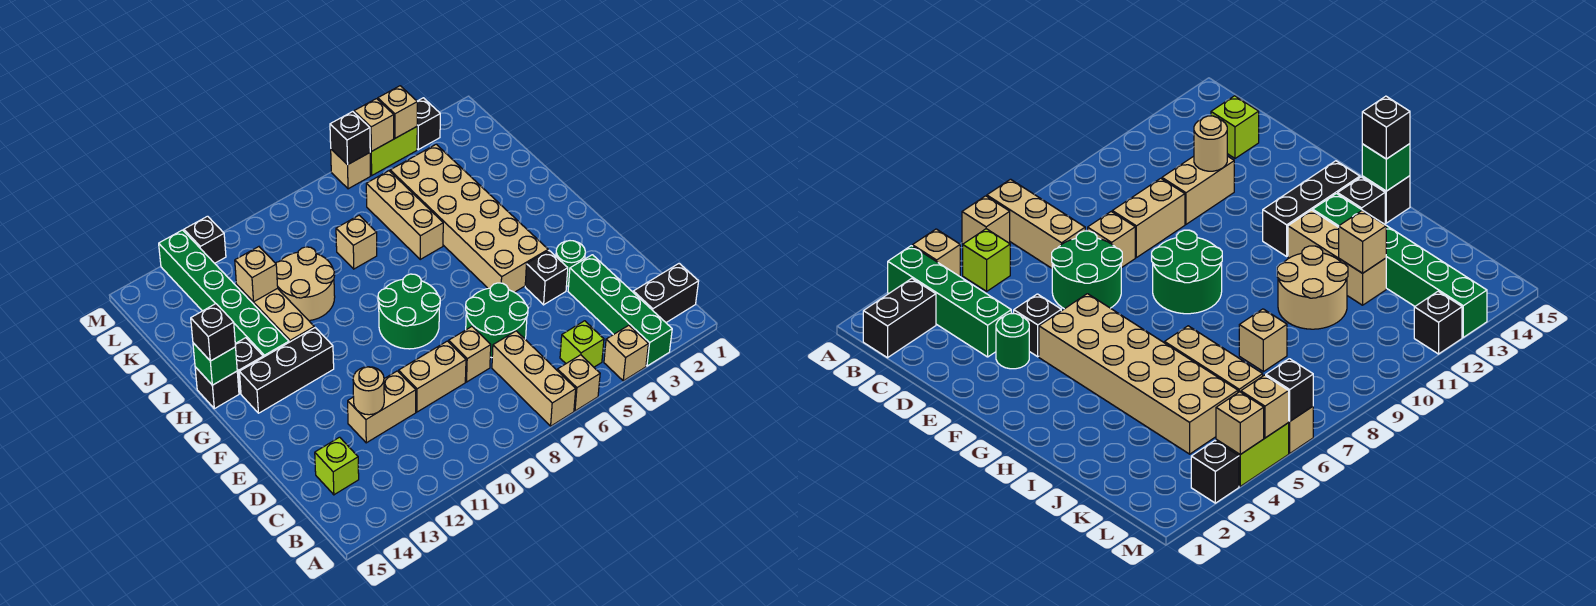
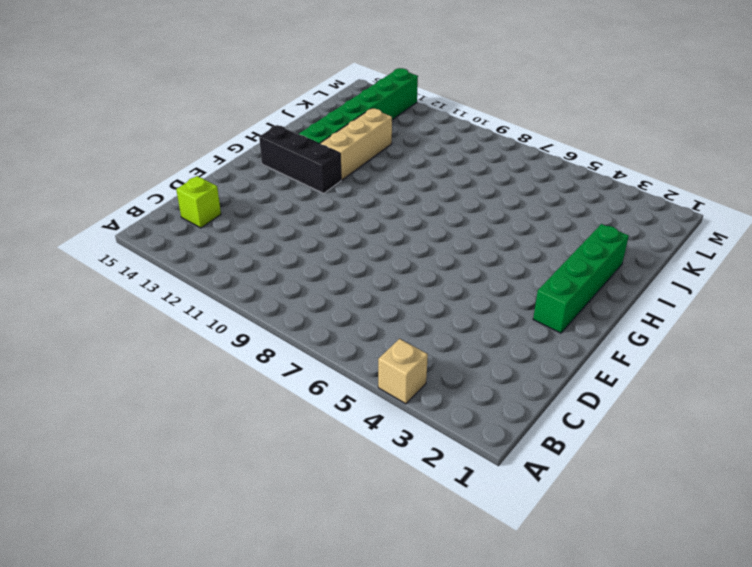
green 1x4 brick [533,224,629,333] -> green 1x4 brick moved to [568,255,672,366]
none -> tan 1x1 brick [557,355,600,411]
none -> tan 1x3 brick [492,331,576,426]
none -> black 1x2 brick [633,264,699,322]
none -> lime 1x1 brick [560,321,604,367]

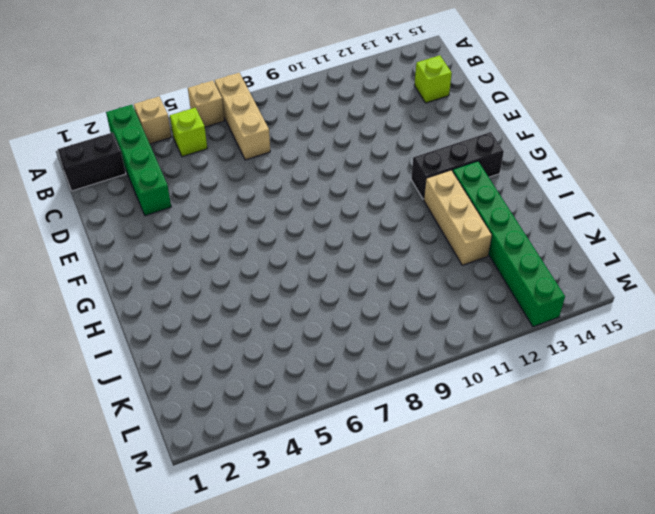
none -> green 2x2 round brick [466,283,528,358]
none -> tan 1x1 brick [449,327,491,382]
none -> tan 1x2 brick [399,341,466,412]
none -> tan 1x2 brick [348,371,416,443]

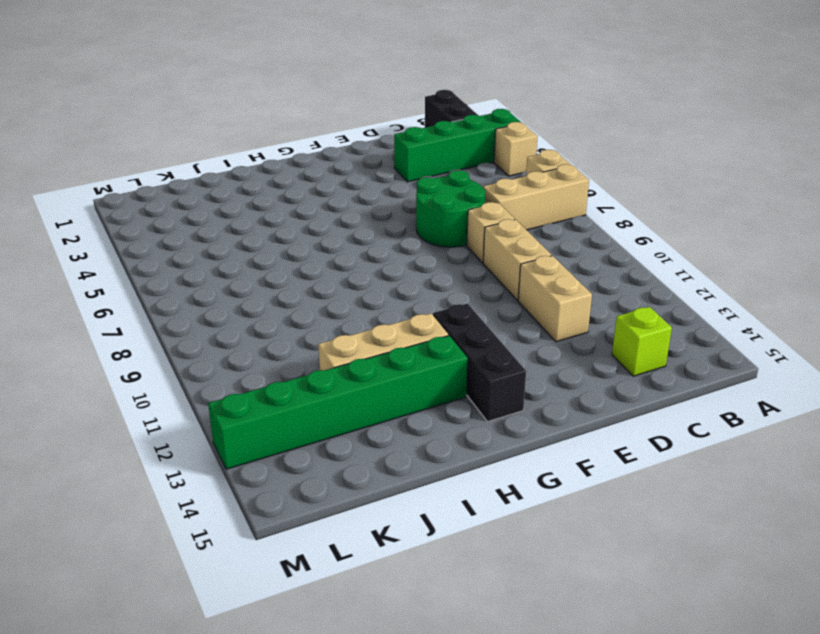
none -> lime 1x1 brick [560,321,604,367]
none -> green 1x1 round brick [556,241,585,286]
none -> black 1x1 brick [525,251,568,305]
none -> tan 2x6 brick [390,144,548,292]

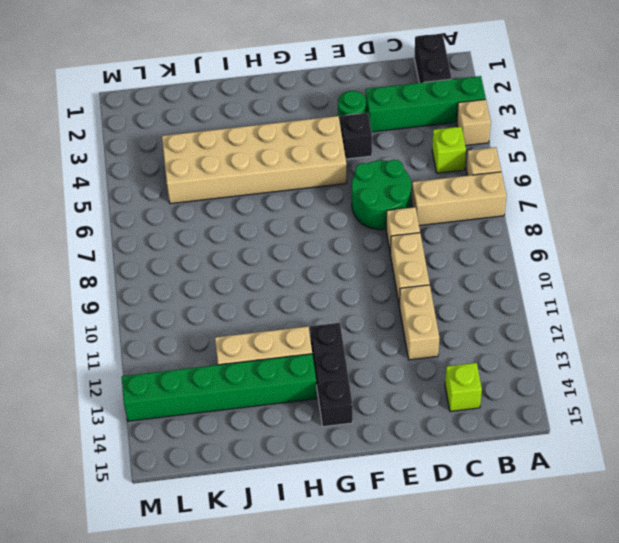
none -> green 2x2 round brick [378,274,440,349]
none -> black 1x1 brick [235,338,263,393]
none -> black 1x1 brick [195,367,239,409]
none -> tan 1x3 brick [366,171,443,259]

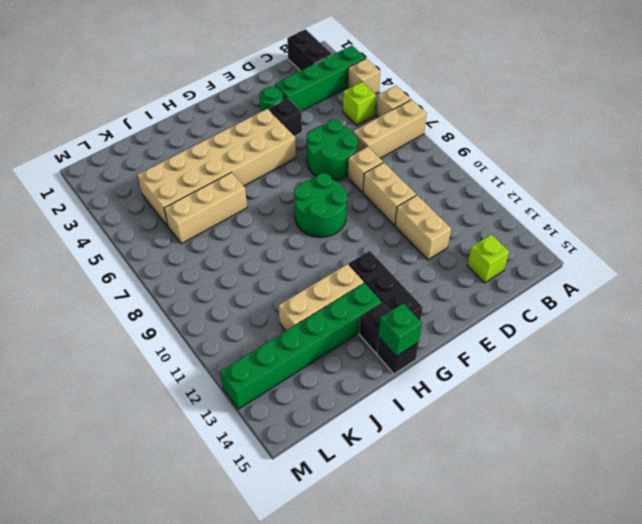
none -> tan 2x2 round brick [276,247,335,321]
none -> tan 1x1 brick [336,215,377,269]
none -> black 1x1 brick [417,98,440,150]
none -> lime 1x2 brick [370,127,417,175]

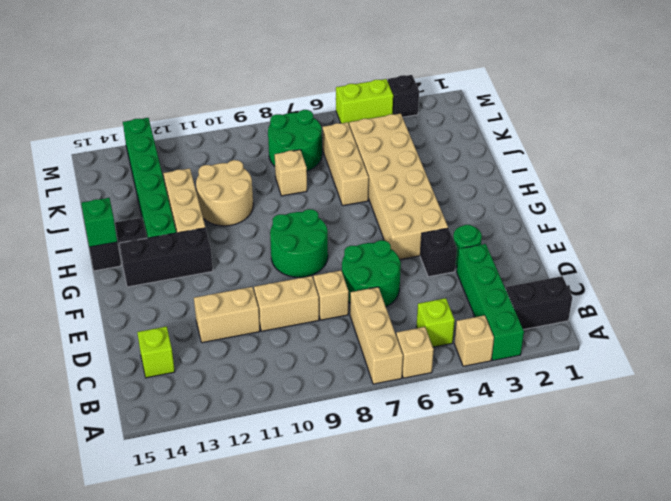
green 2x2 round brick [268,110,322,171] -> none
none -> tan 1x1 brick [331,149,370,189]
none -> black 1x1 brick [184,216,226,263]
none -> tan 1x1 round brick [353,367,384,415]
none -> tan 1x1 brick [235,247,278,302]

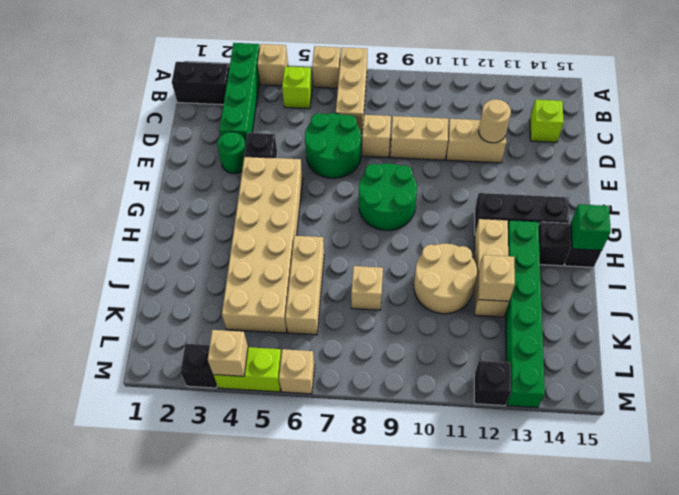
none -> tan 1x1 brick [354,99,394,151]
none -> black 1x1 brick [330,112,370,165]
none -> black 1x1 brick [191,304,236,361]

